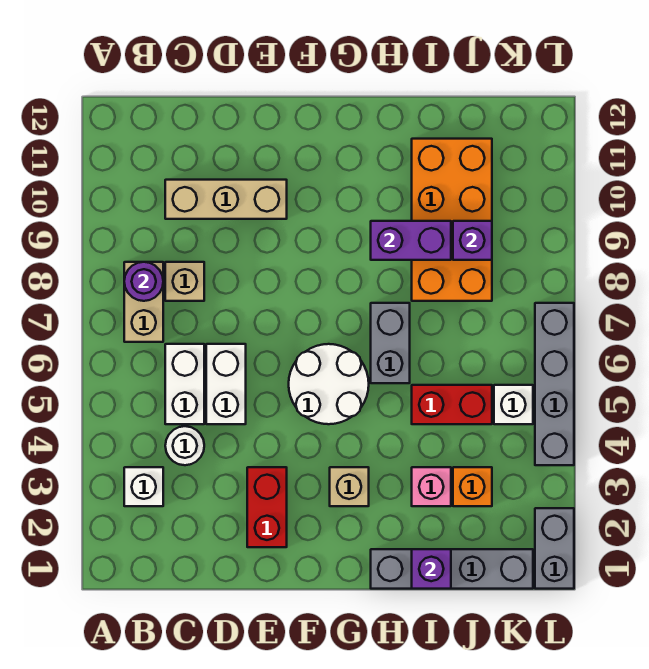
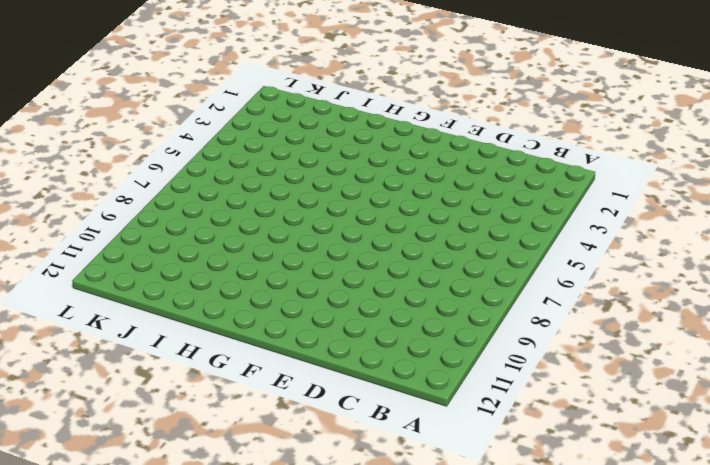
none -> white 1x1 brick [124,467,163,506]
none -> tan 1x2 brick [124,262,163,342]
none -> white 1x1 round brick [165,426,204,465]

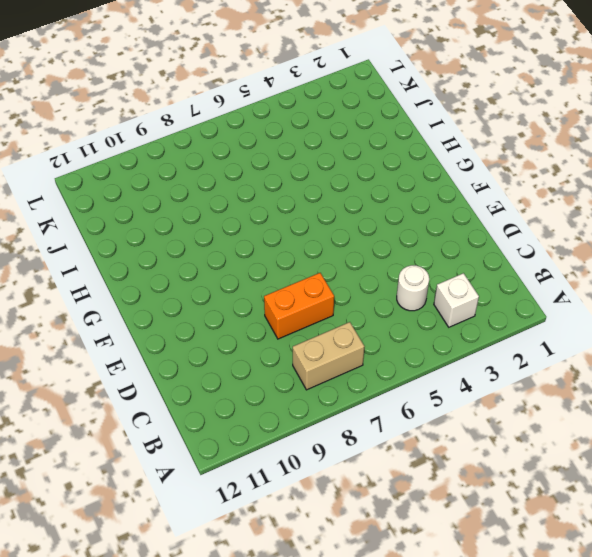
orange 1x2 brick [264,273,334,339] -> none
none -> white 1x2 brick [165,344,204,424]
none -> tan 1x1 brick [165,262,204,301]
none -> tan 1x3 brick [165,180,287,219]

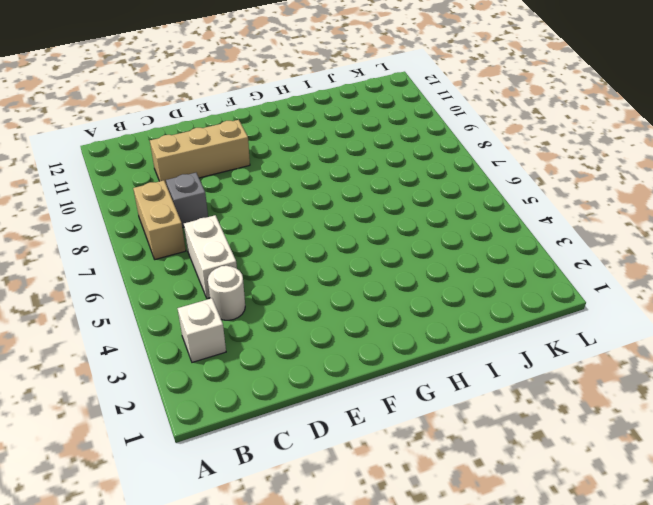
grey 1x1 brick [166,173,208,228] -> tan 1x1 brick [165,262,204,301]
none -> white 1x2 brick [206,344,246,424]
none -> red 1x2 brick [247,467,287,547]
none -> white 2x2 round brick [289,344,369,424]

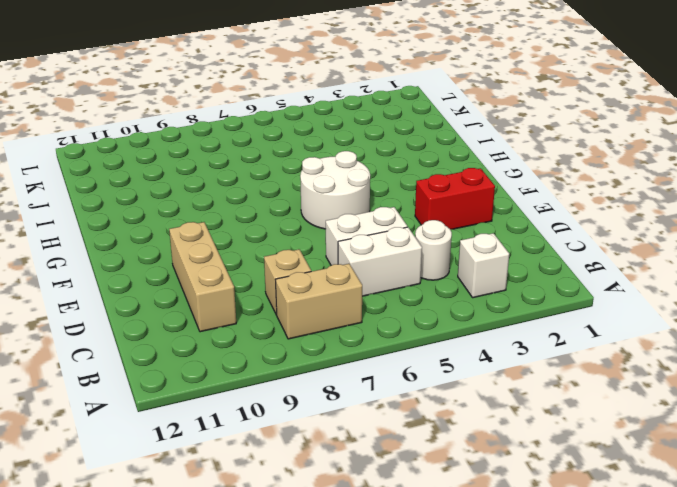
none -> tan 1x1 brick [330,467,369,506]
none -> grey 1x4 brick [371,549,533,589]
none -> grey 1x2 brick [371,303,410,383]

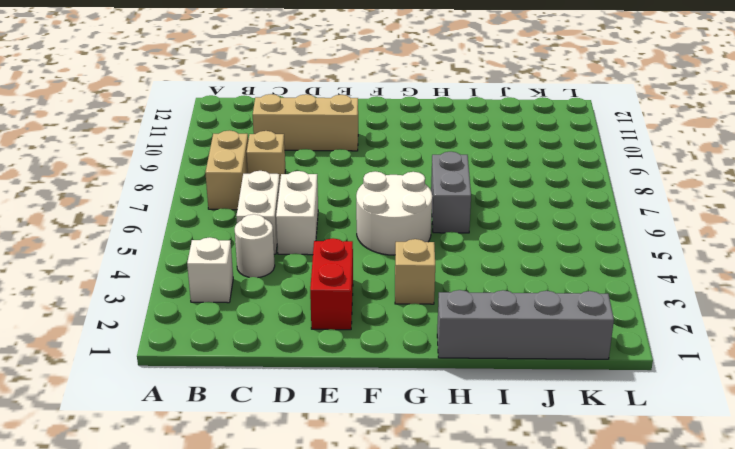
none -> pink 1x1 brick [412,467,451,506]
none -> red 1x2 brick [412,385,492,424]
none -> orange 2x4 brick [412,139,492,301]

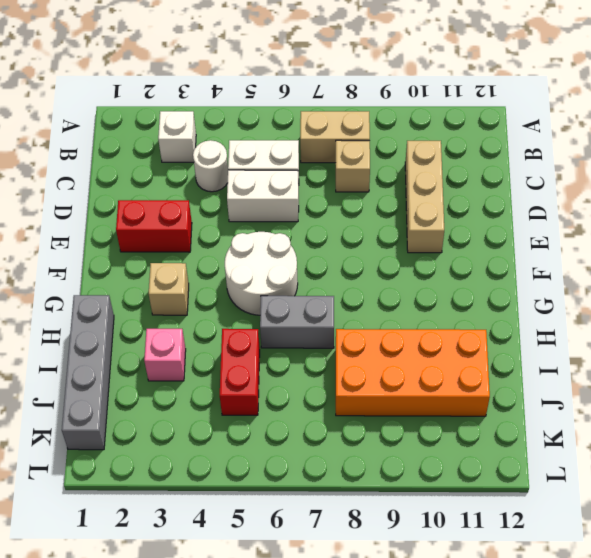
none -> orange 1x1 brick [453,467,492,506]
none -> white 1x1 brick [494,385,533,424]
none -> grey 1x2 brick [535,508,574,589]

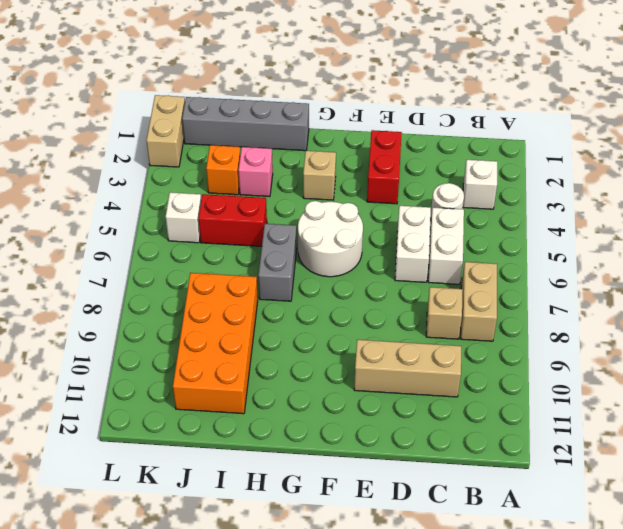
tan 1x2 brick [146,95,185,167] -> grey 1x2 brick [535,508,574,589]
none -> grey 1x4 brick [535,303,574,465]
none -> purple 1x1 round brick [124,262,163,301]
none -> purple 1x2 brick [371,221,451,260]

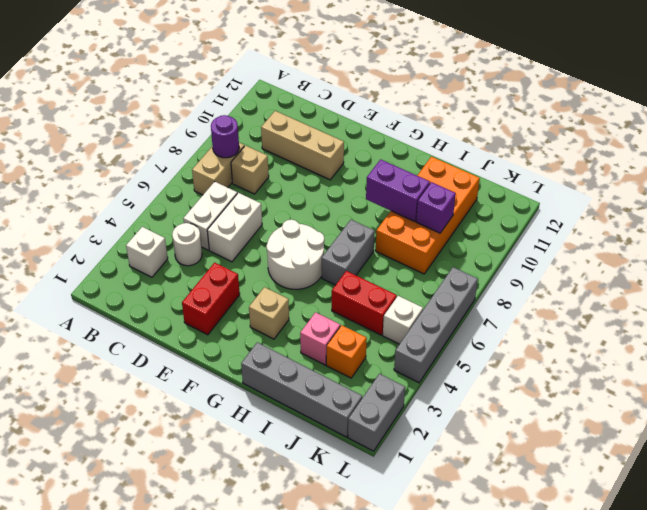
none -> purple 1x1 brick [412,549,451,589]

